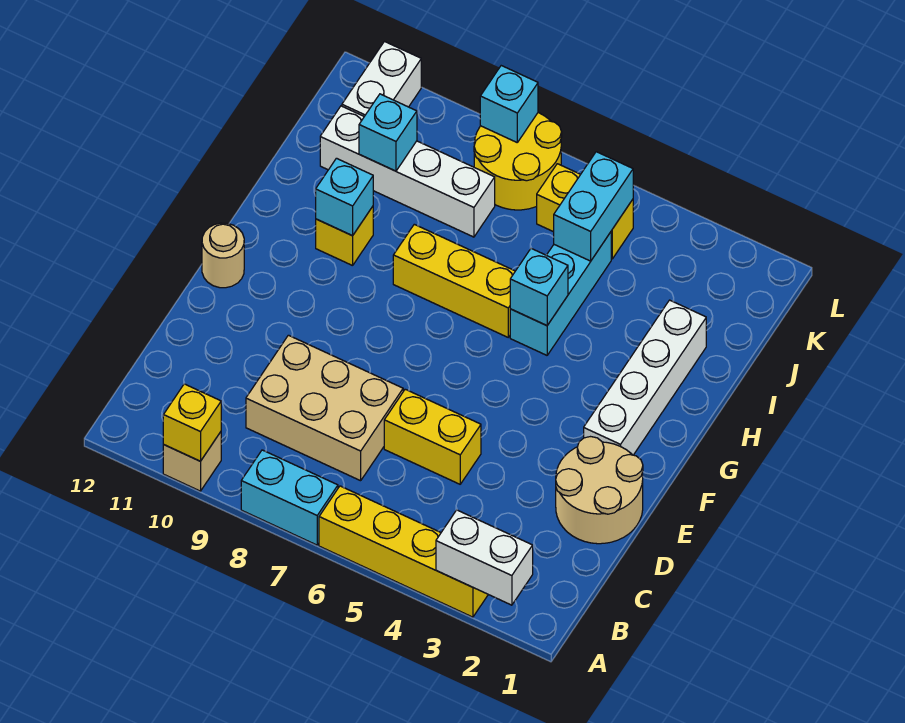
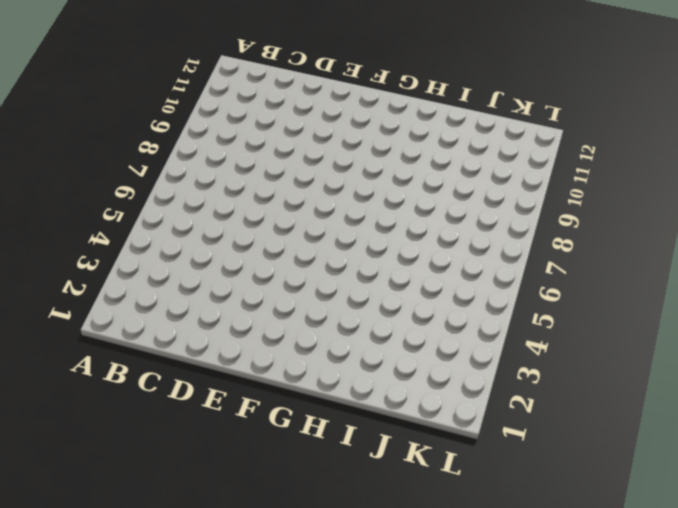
none -> yellow 1x4 brick [319,486,488,617]
none -> cyan 1x2 brick [241,450,338,545]
none -> tan 1x1 brick [163,432,221,491]

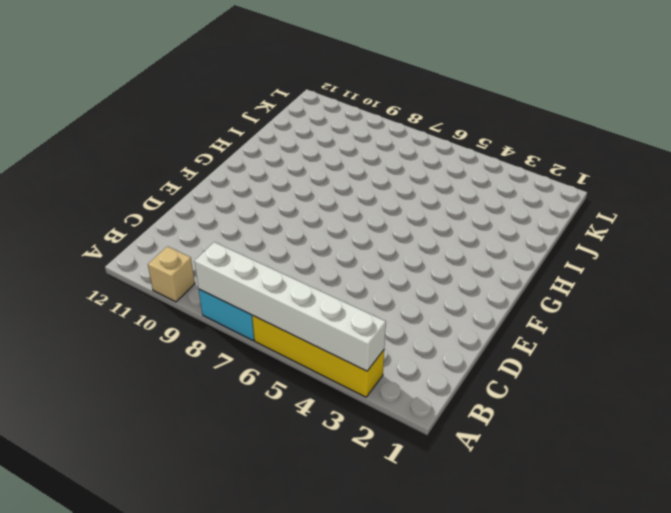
white 1x6 brick [194,242,386,371] -> white 1x2 brick [436,510,533,605]
none -> tan 2x3 brick [246,335,403,481]
none -> tan 2x2 round brick [556,437,643,544]
none -> yellow 1x2 brick [384,389,481,484]

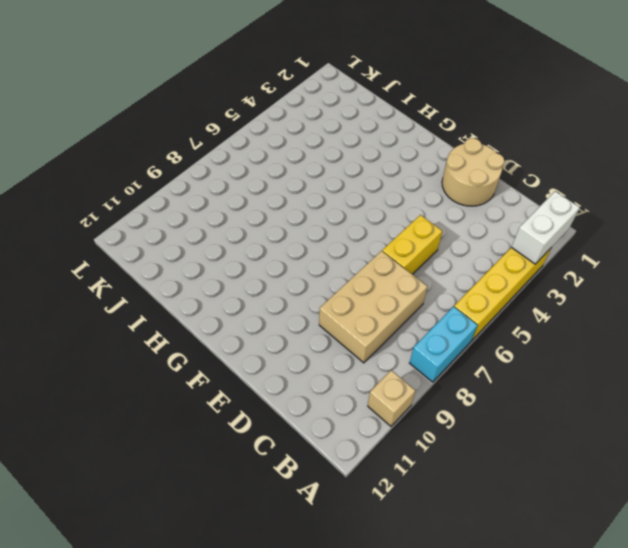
none -> white 1x4 brick [584,300,706,455]
none -> tan 1x1 round brick [202,223,244,288]
none -> cyan 1x3 brick [510,232,611,355]

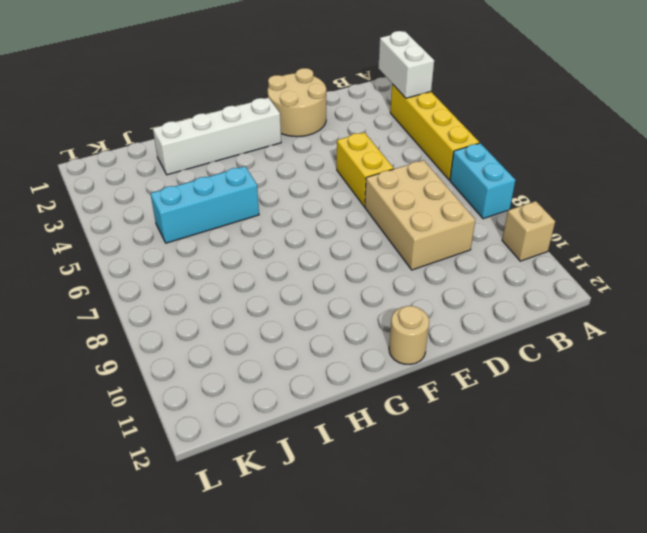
none -> yellow 1x3 brick [393,224,515,337]
none -> yellow 1x1 brick [316,206,373,266]
none -> white 1x4 brick [320,106,495,237]

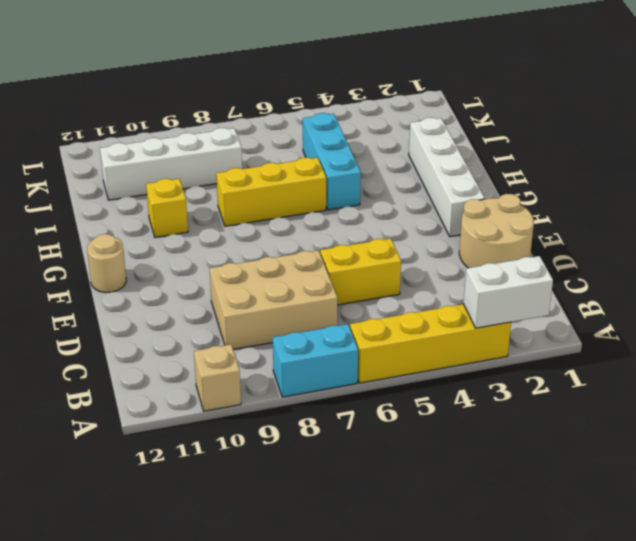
none -> yellow 1x2 brick [537,164,633,259]
none -> yellow 2x2 round brick [474,113,562,210]
none -> white 1x2 brick [342,42,421,116]

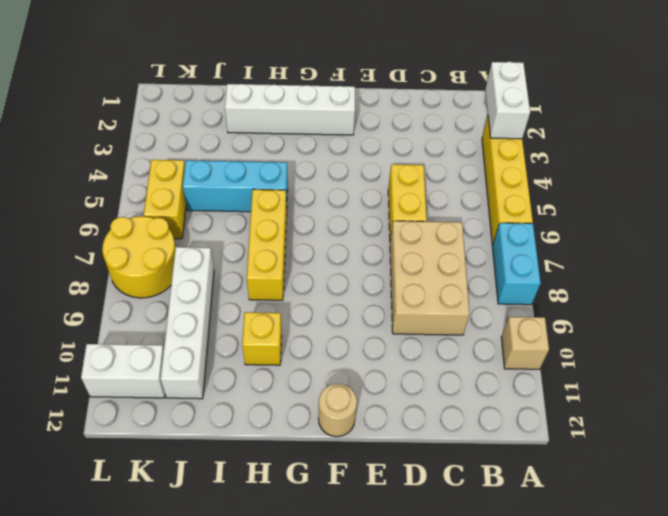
none -> tan 2x2 round brick [556,437,643,544]
none -> yellow 1x1 brick [163,384,221,461]
none -> cyan 1x1 brick [510,248,568,326]

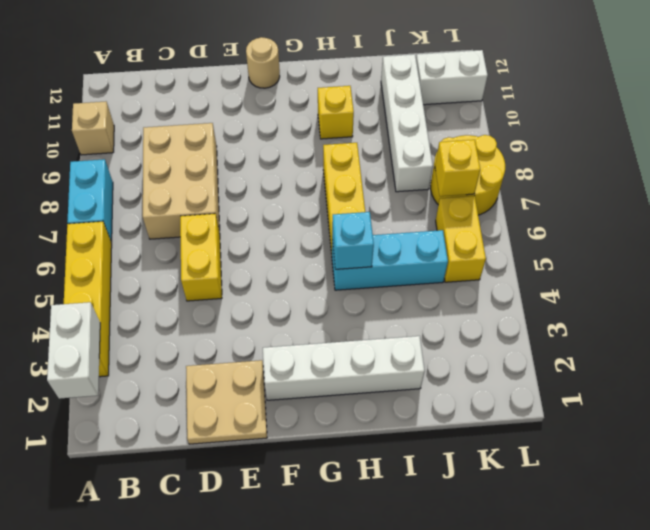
tan 2x2 plate [186,360,267,444] -> tan 2x2 round brick [556,437,643,544]
yellow 1x1 brick [435,140,480,196] -> yellow 1x1 brick moved to [163,384,221,461]
none -> cyan 1x1 brick [316,158,373,236]
none -> cyan 1x2 brick [554,152,633,261]
none -> cyan 1x1 brick [359,94,417,171]

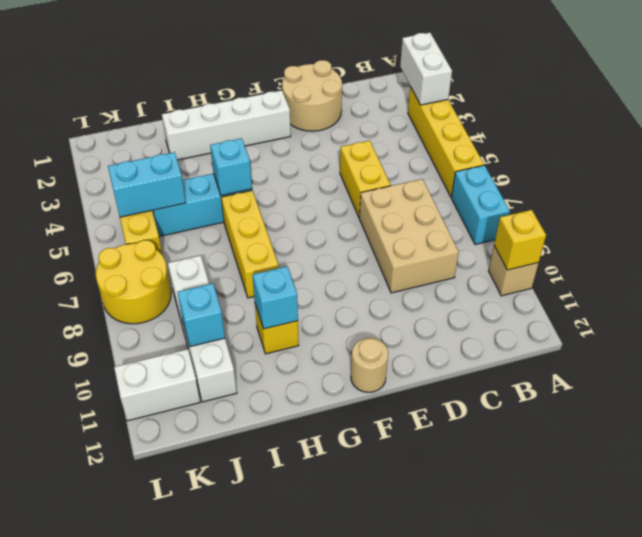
none -> cyan 1x1 brick [480,66,538,142]

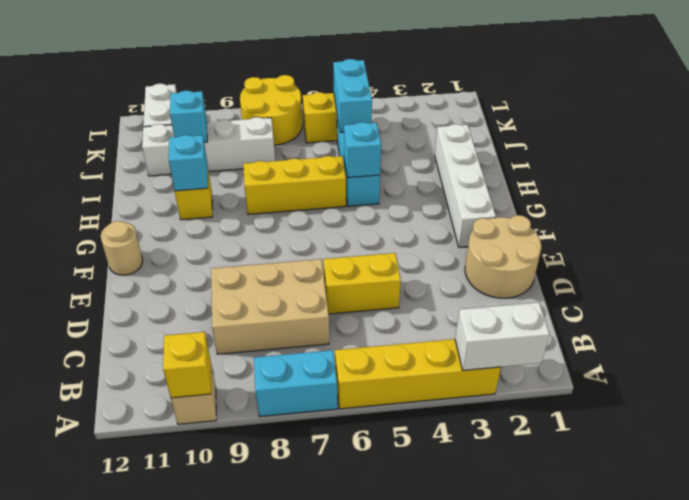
none -> cyan 1x1 brick [480,66,538,142]

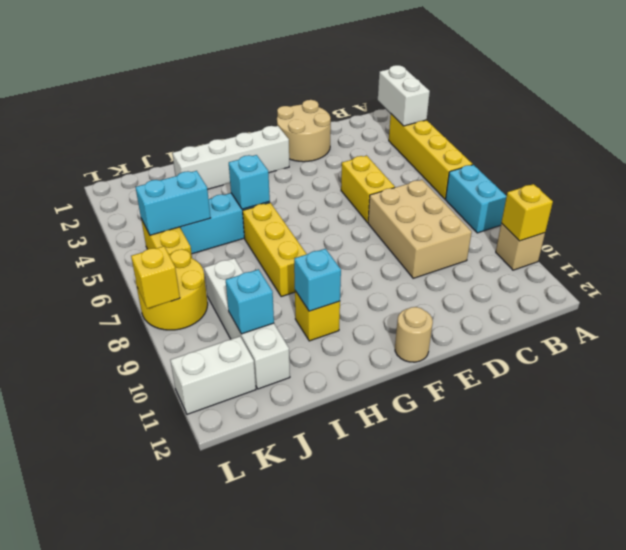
yellow 1x1 brick [131,246,180,309] -> cyan 1x1 brick [480,66,538,142]

